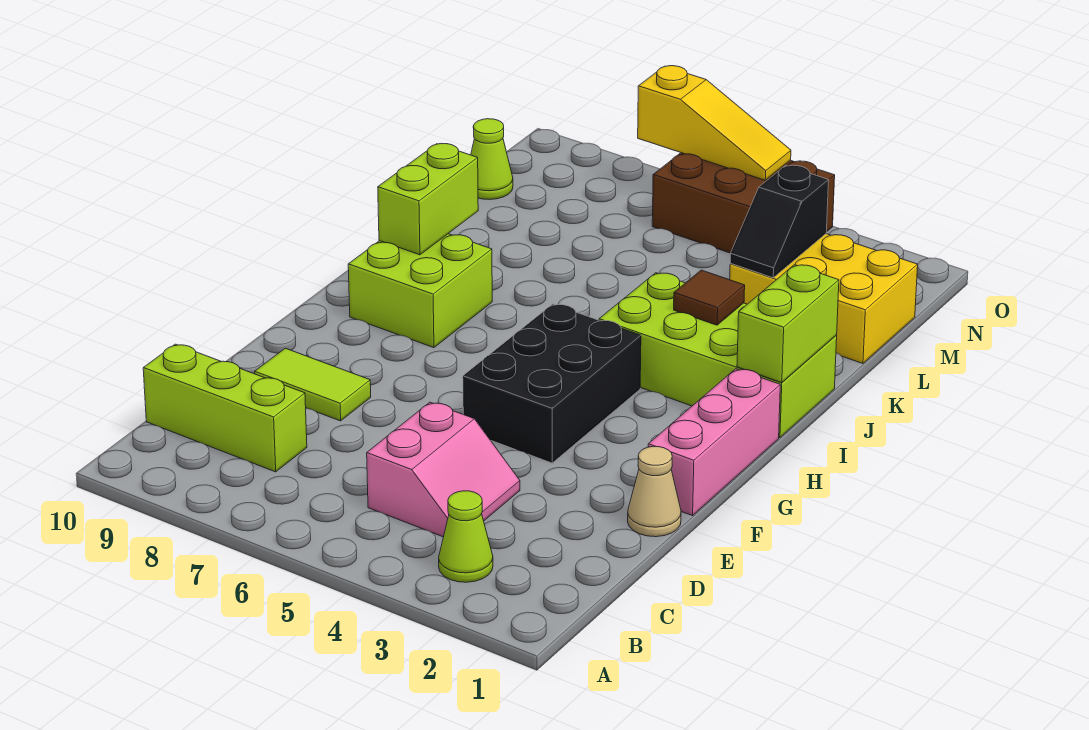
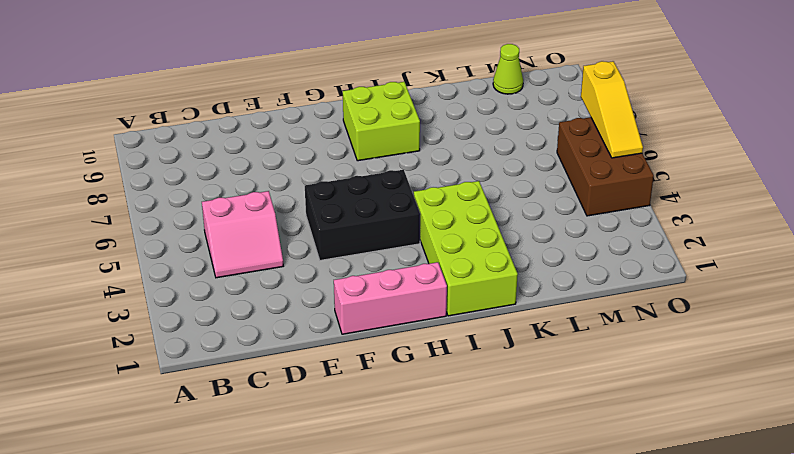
none -> lime 1x1 cone [439,491,493,582]
none -> lime 1x3 brick [143,344,307,472]
none -> tan 1x1 cone [628,446,681,537]

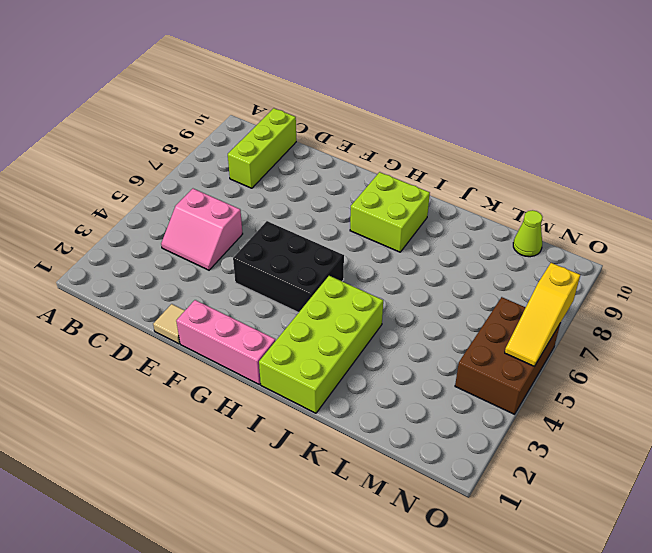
tan 1x1 tile [153,304,185,344] -> tan 1x1 cone [628,446,681,537]
none -> lime 1x1 cone [439,491,493,582]
none -> lime 1x2 tile [255,348,371,421]
none -> yellow 2x3 brick [730,234,918,363]

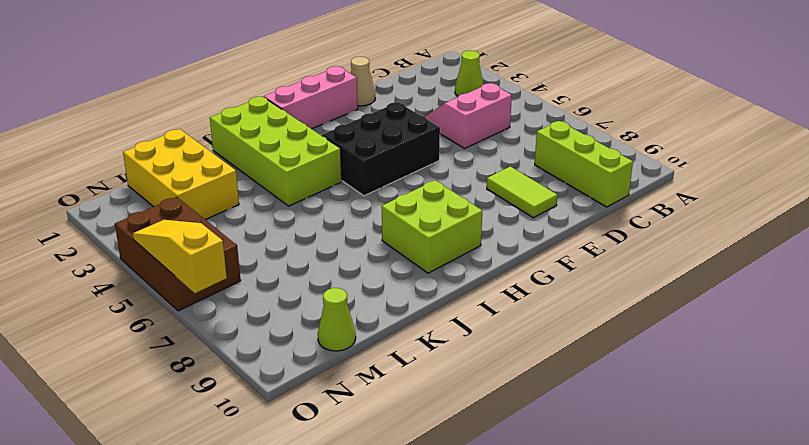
none -> lime 1x2 brick [737,265,839,383]
none -> lime 1x2 brick [378,143,478,255]
none -> brown 1x1 tile [674,270,745,325]

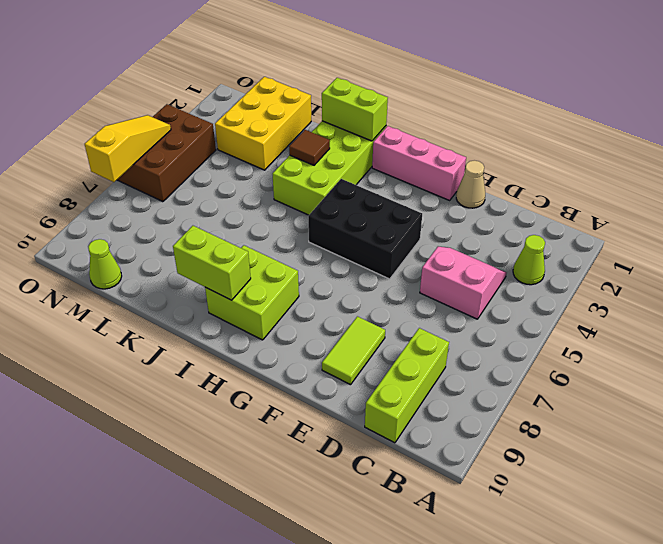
none -> black 1x2 slope [730,165,829,278]

